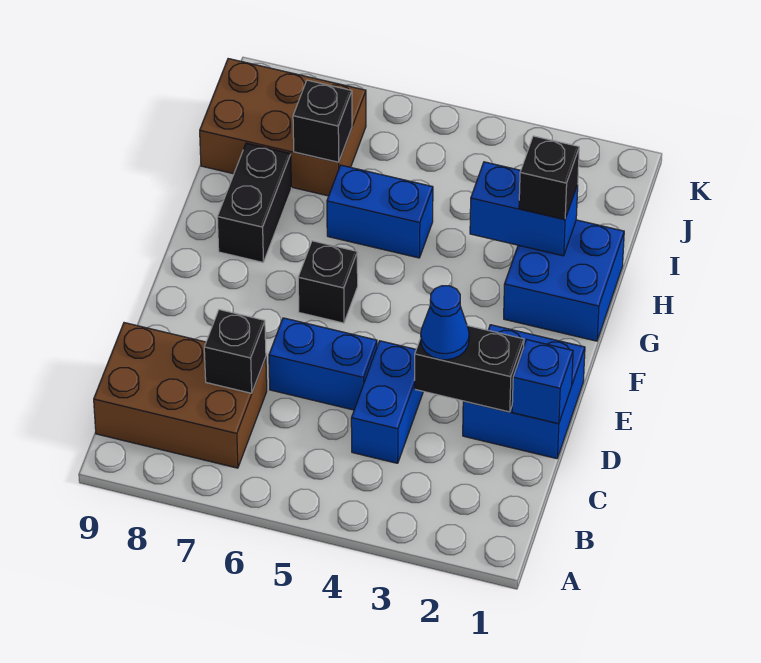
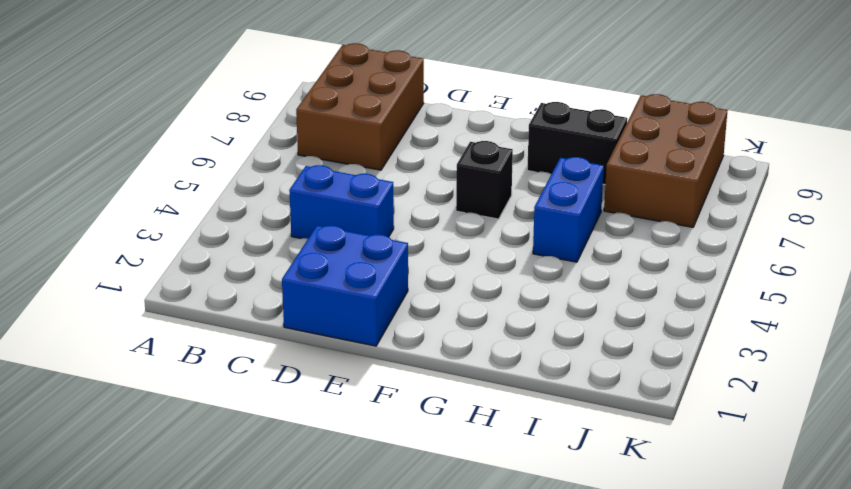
none -> blue 1x2 brick [269,318,377,410]
none -> blue 2x2 brick [504,220,624,341]
none -> black 1x1 brick [204,310,266,393]

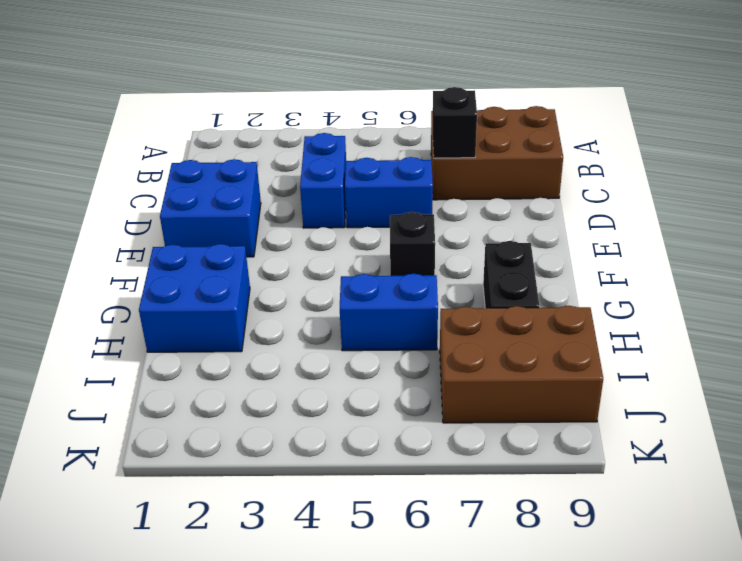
none -> blue 1x1 brick [512,340,573,424]
none -> black 1x2 brick [414,326,524,412]
none -> blue 1x2 brick [470,162,578,256]

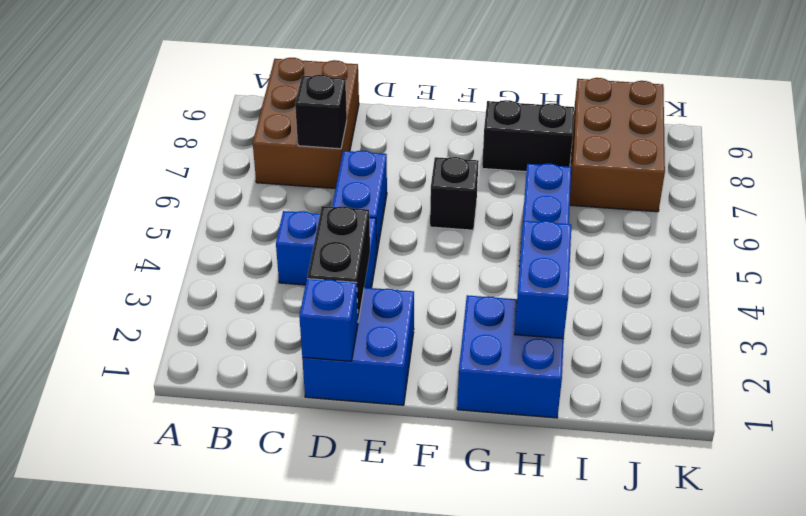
none -> black 1x1 brick [293,80,352,162]
none -> blue 1x1 cone [421,286,469,360]
none -> black 1x1 brick [519,136,579,219]

